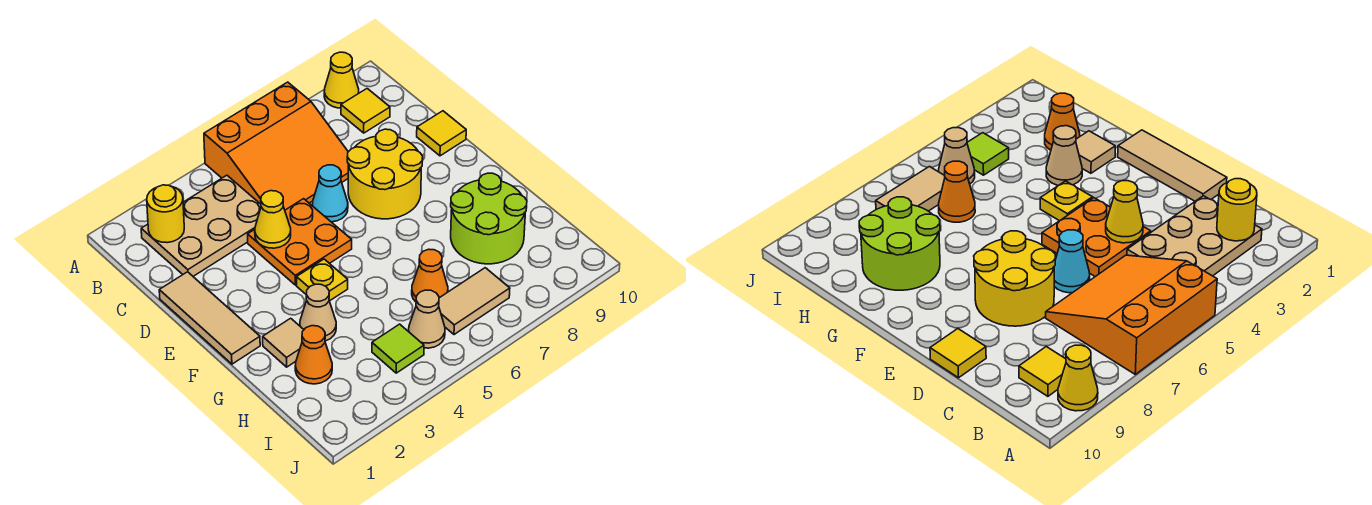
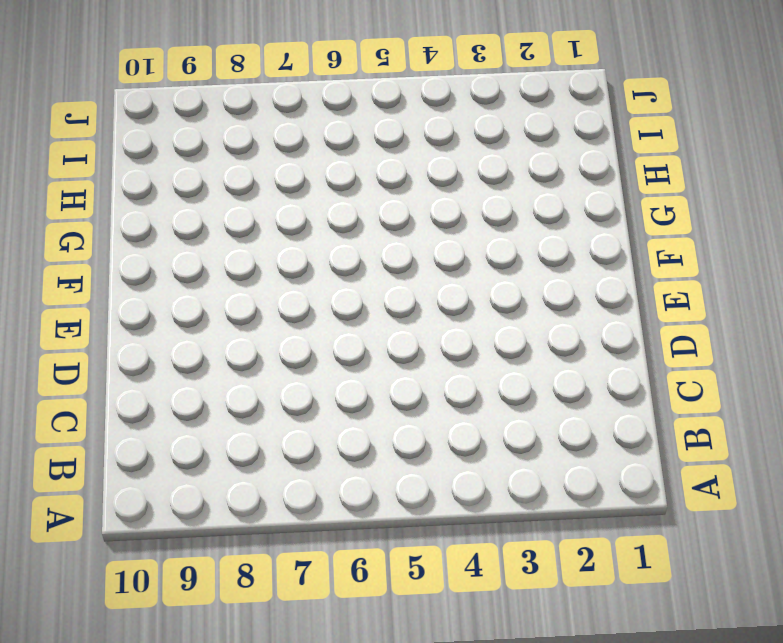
none -> orange 3x3 slope [204,82,348,210]
none -> yellow 1x1 cone [324,52,359,108]
none -> tan 2x3 plate [141,175,261,276]

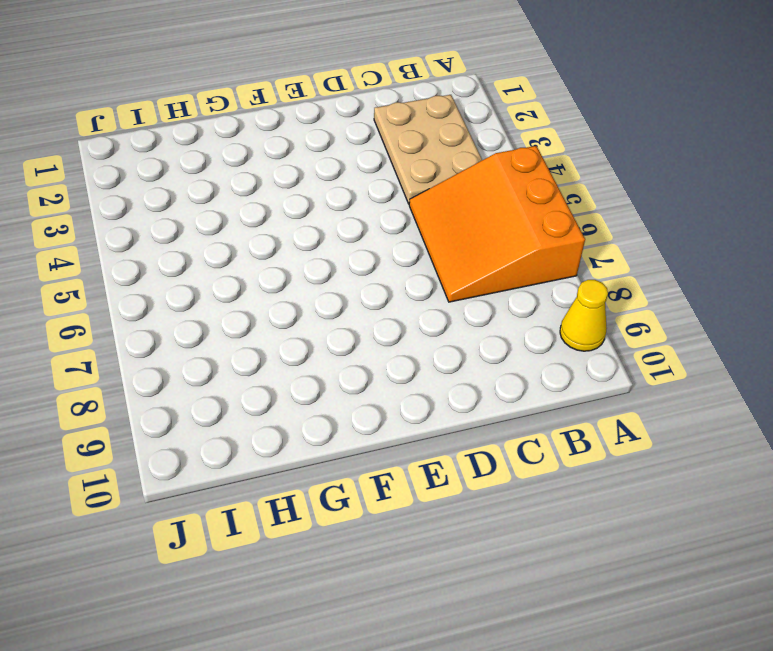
none -> yellow 1x1 tile [341,89,390,133]
none -> tan 1x3 tile [159,272,260,364]
none -> orange 2x2 plate [248,199,352,285]

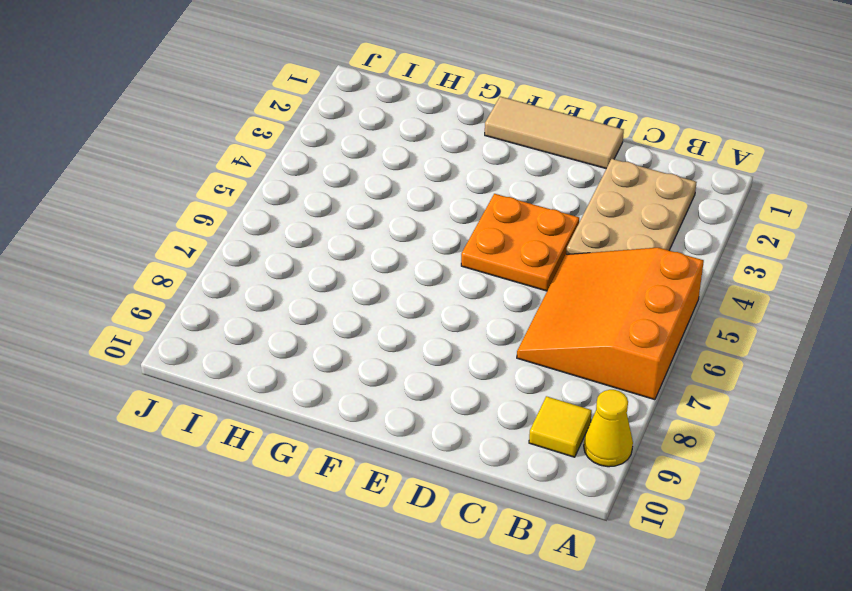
none -> cyan 1x1 cone [312,165,348,222]
none -> yellow 2x2 round brick [347,129,423,219]
none -> yellow 1x1 tile [417,111,466,156]

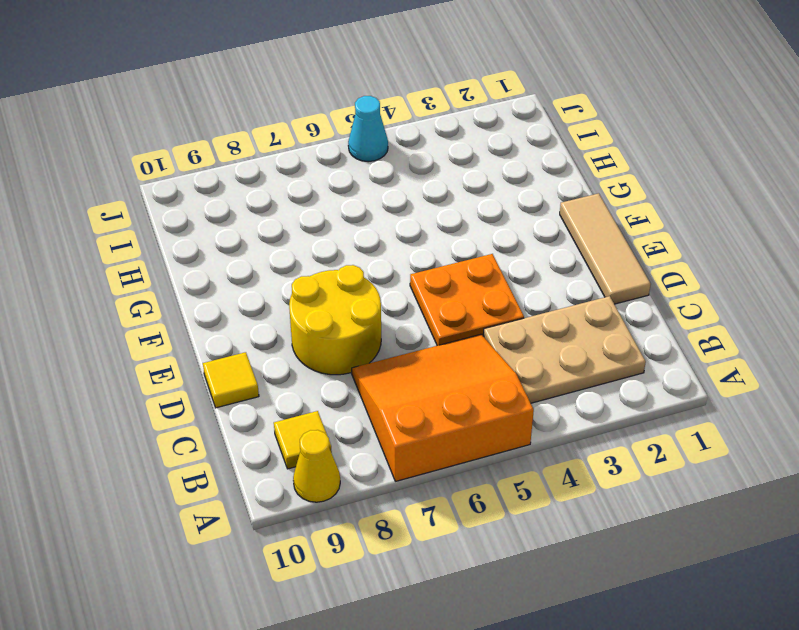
cyan 1x1 cone [348,96,388,162] -> cyan 1x1 cone moved to [312,165,348,222]
none -> yellow 1x1 plate [297,259,348,301]
none -> tan 1x1 tile [263,318,304,367]
none -> tan 1x1 cone [300,284,336,341]

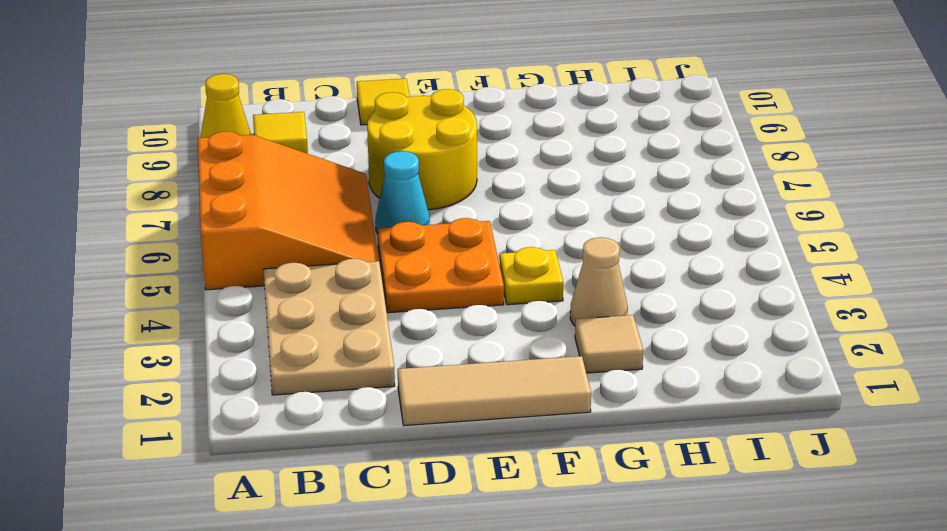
none -> lime 2x2 round brick [451,173,527,264]
none -> orange 1x1 cone [295,326,332,384]
none -> orange 1x1 cone [412,249,448,302]

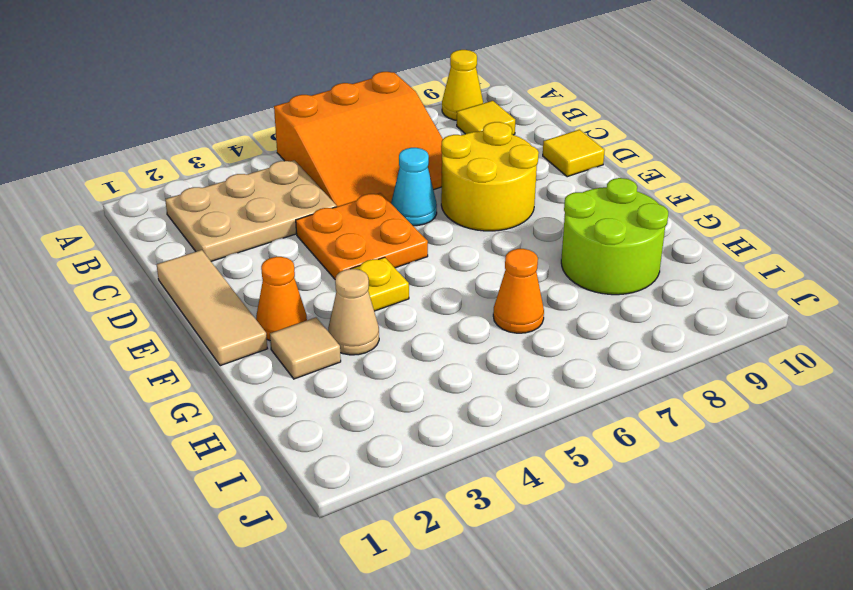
orange 1x1 cone [256,257,307,341] -> orange 1x1 cone moved to [295,326,332,384]
none -> lime 1x1 tile [372,324,424,373]
none -> tan 1x1 cone [409,290,445,348]
none -> tan 1x2 tile [439,268,510,335]

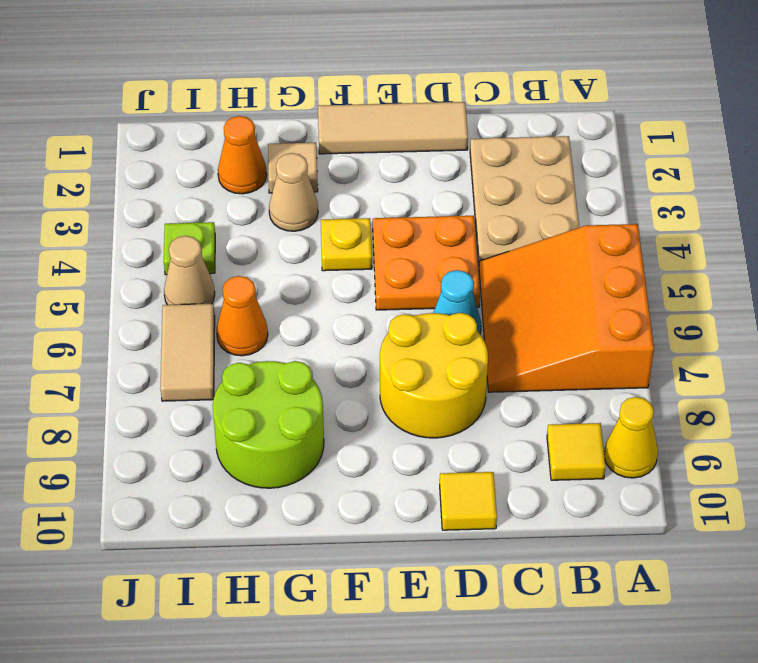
lime 1x1 plate [164,222,215,275] -> lime 1x1 tile [372,324,424,373]
none -> yellow 1x1 round brick [147,185,184,243]
none -> yellow 1x1 cone [255,191,291,248]

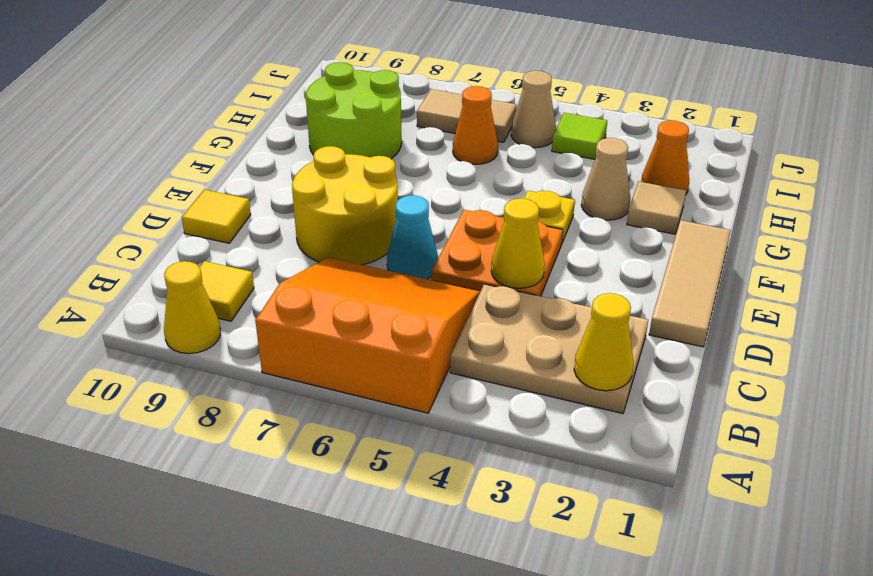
yellow 1x1 cone [574,293,633,391] -> yellow 1x1 round brick [147,185,184,243]

